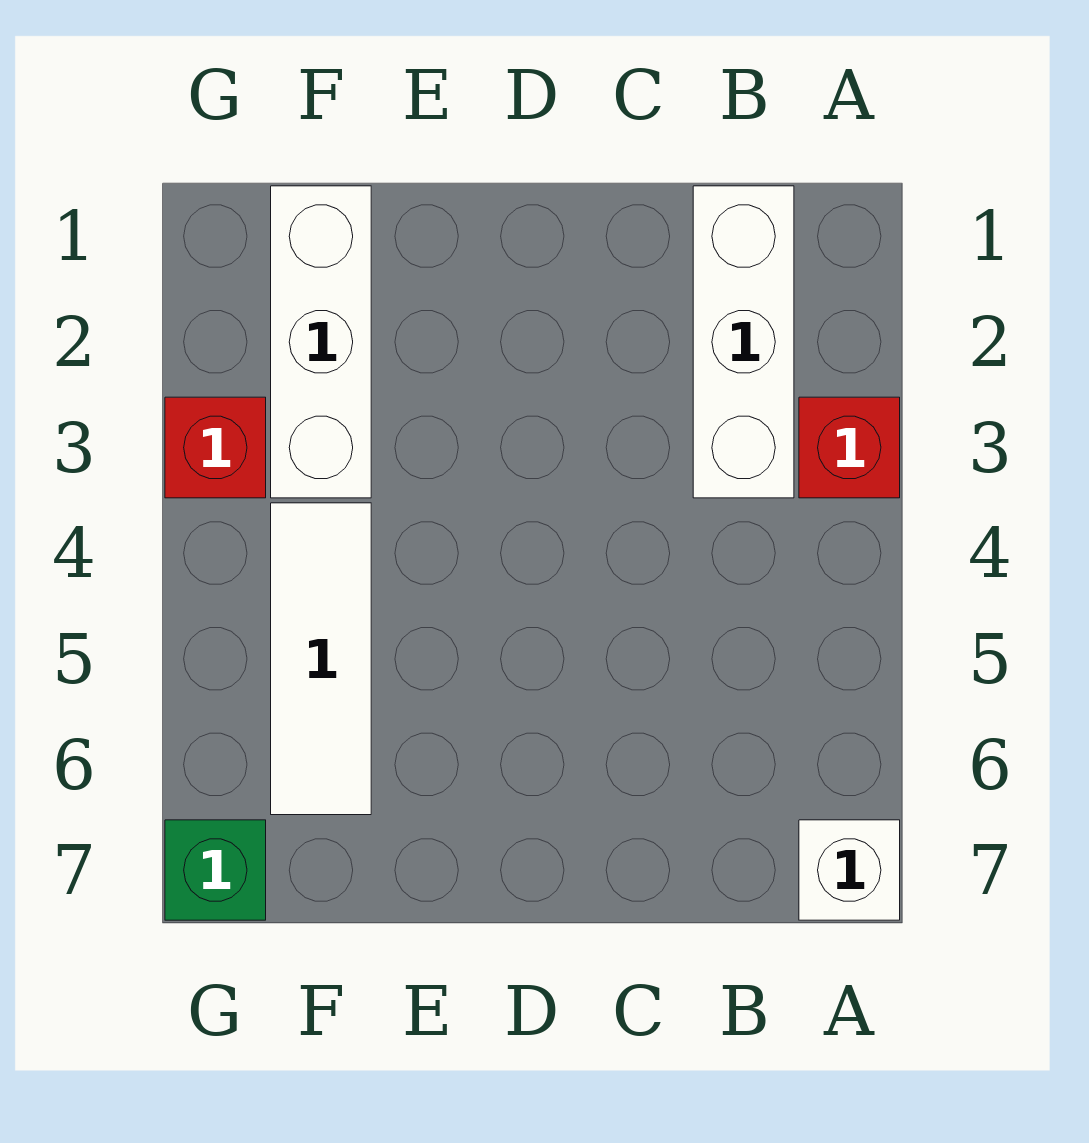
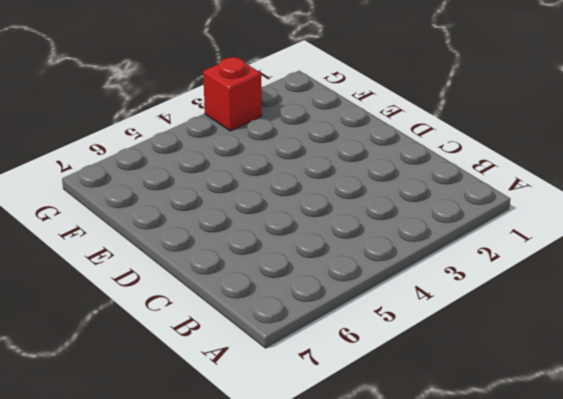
none -> red 1x1 brick [799,397,900,498]
none -> white 1x1 brick [799,820,900,920]

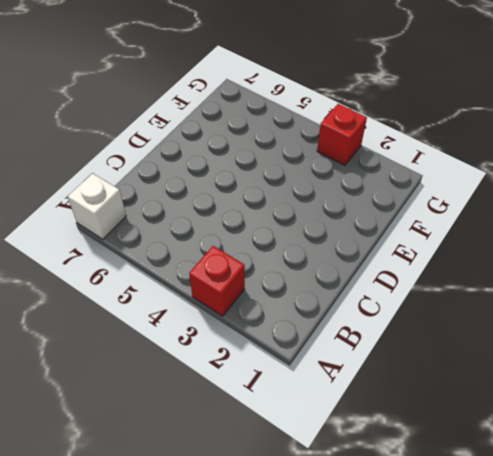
none -> white 1x3 brick [693,186,794,498]
none -> white 1x3 brick [271,186,371,498]

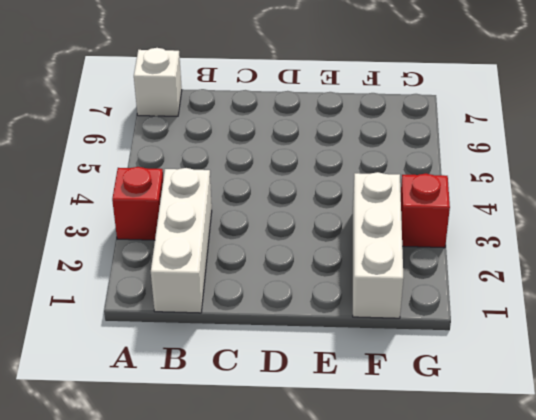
none -> white 1x3 tile [271,503,371,815]
none -> green 1x1 brick [165,820,266,920]

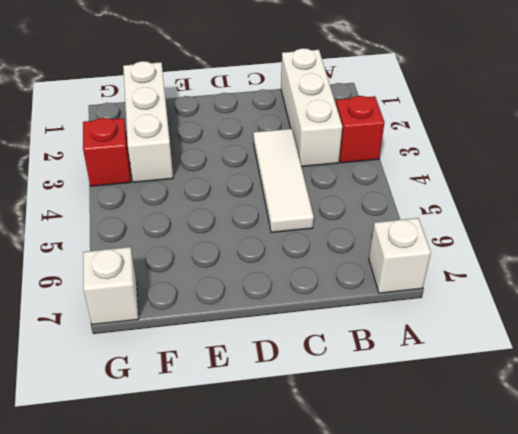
white 1x3 tile [253,129,314,233] -> white 1x3 tile moved to [271,503,371,815]
white 1x1 brick [83,247,138,325] -> green 1x1 brick [165,820,266,920]

